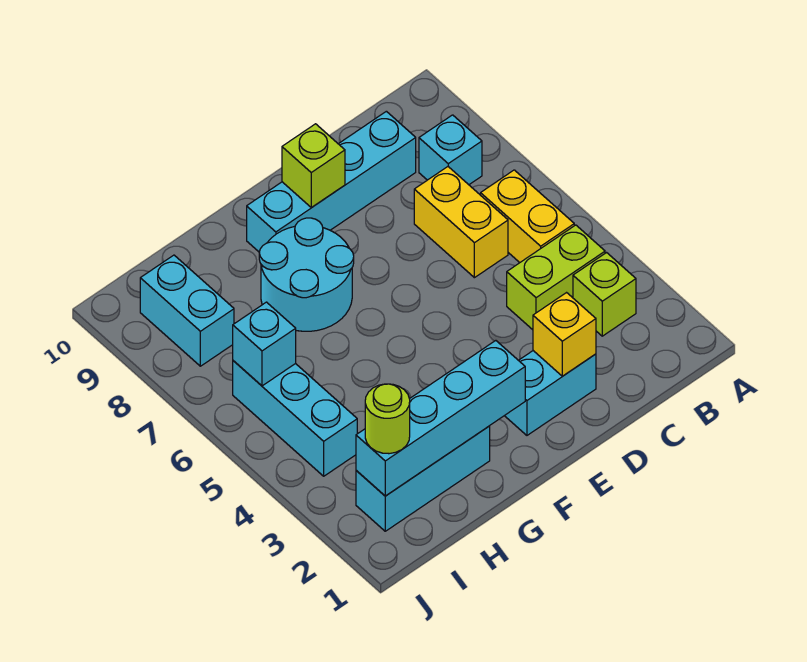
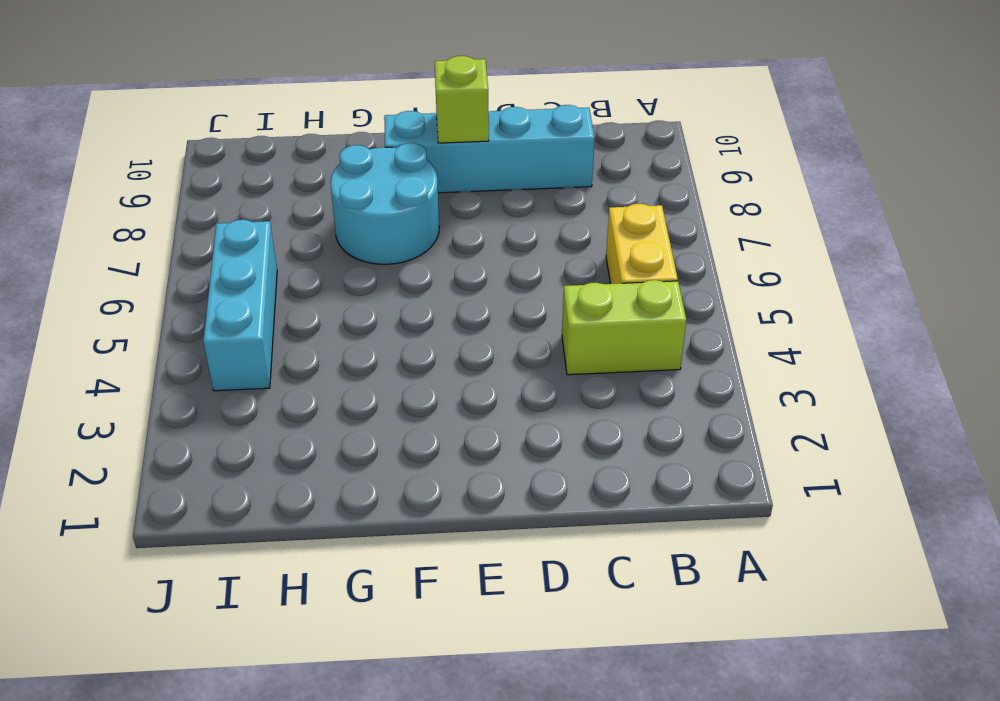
none -> lime 1x1 brick [573,253,636,336]
none -> cyan 1x1 brick [419,115,482,185]
none -> yellow 1x2 brick [414,167,508,278]

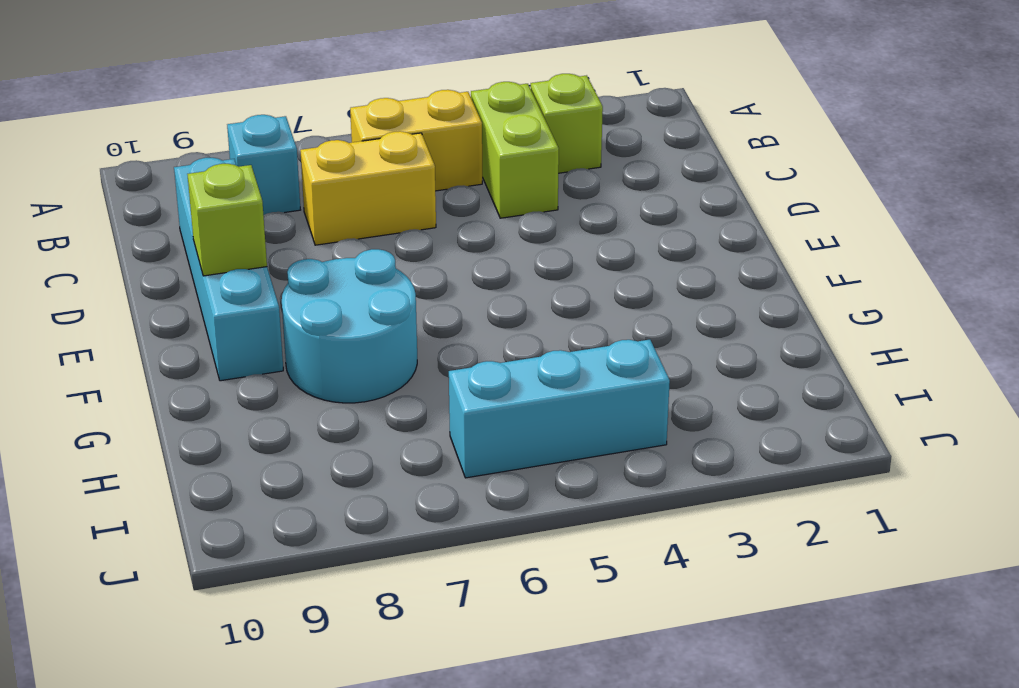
none -> cyan 1x2 brick [505,351,596,435]
none -> cyan 1x3 brick [356,426,490,531]
none -> cyan 1x2 brick [140,255,234,366]

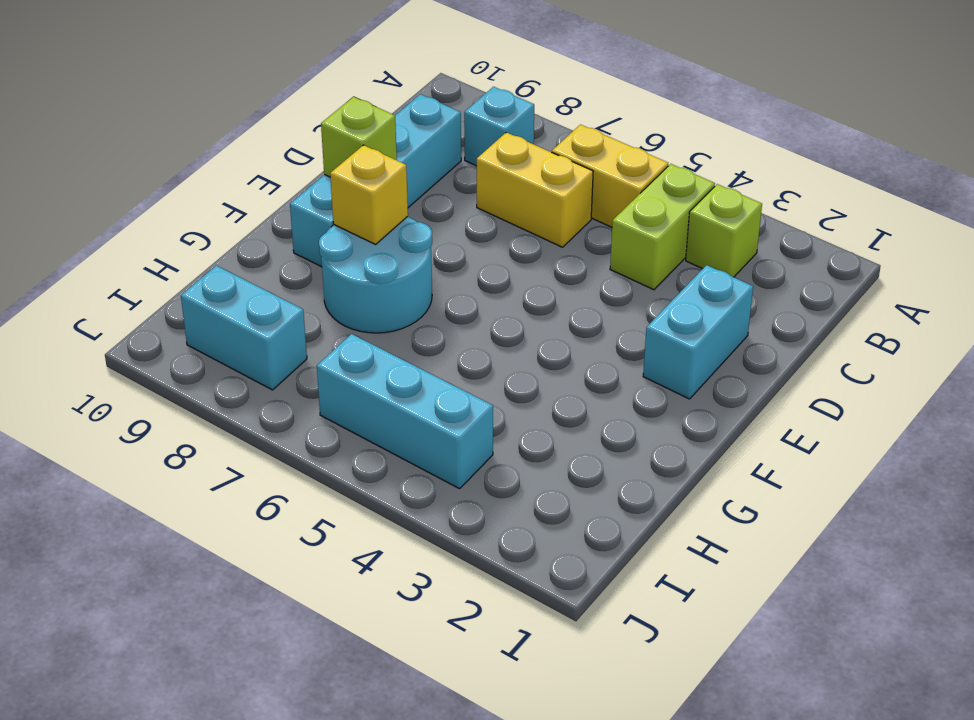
yellow 1x1 brick [330,145,408,244] -> yellow 1x1 brick moved to [533,293,596,376]
none -> cyan 1x3 brick [356,426,490,531]
none -> cyan 1x4 brick [356,341,525,496]
none -> cyan 1x1 brick [233,302,296,386]

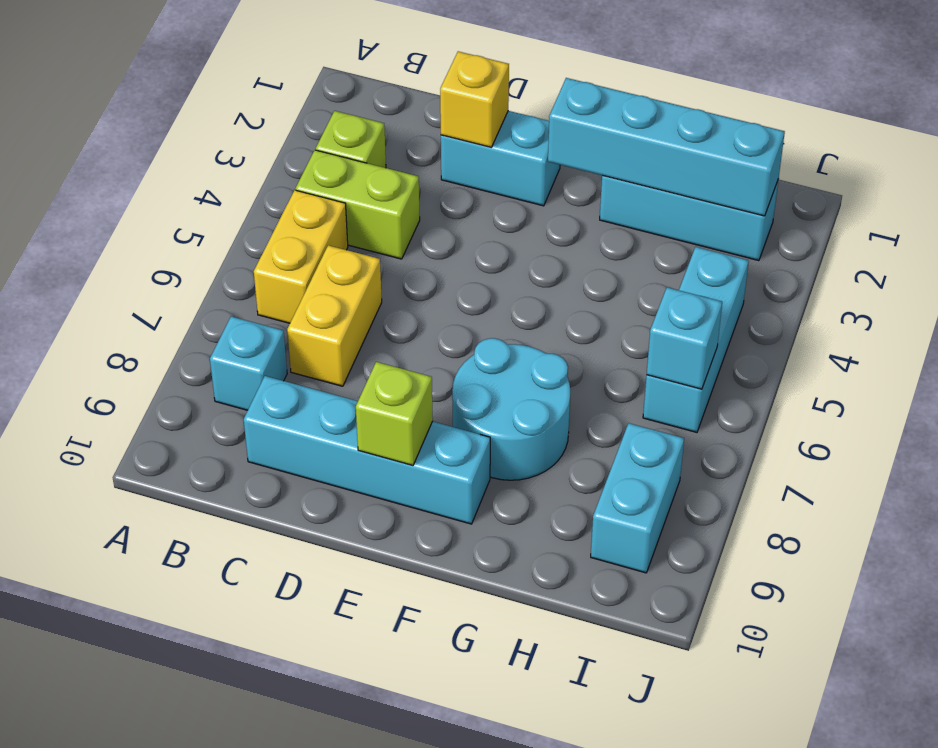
none -> lime 1x1 round brick [365,384,410,454]

